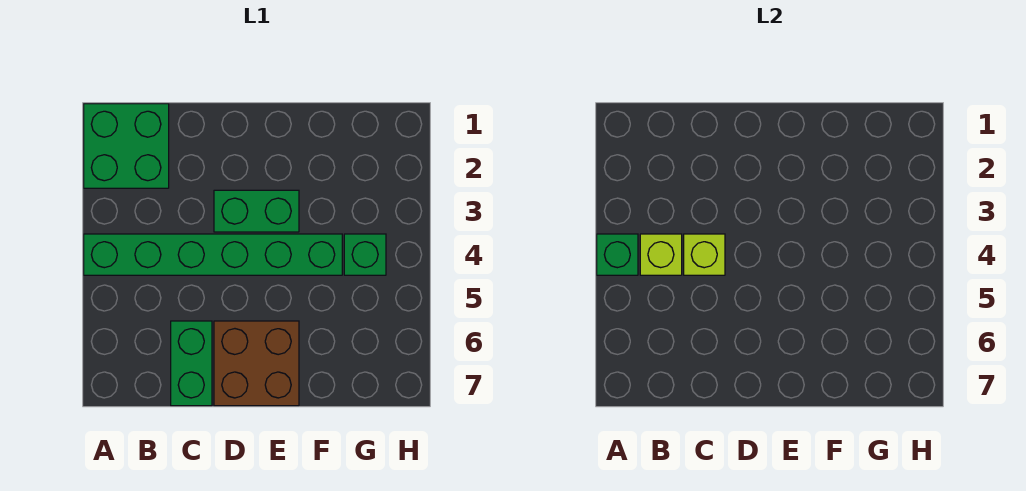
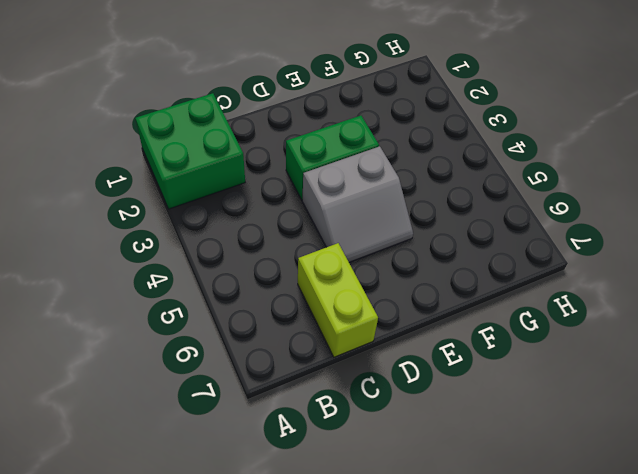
lime 1x2 brick [298,243,378,357] -> green 1x2 brick [171,321,212,406]
grey 2x2 slope [302,146,413,262] -> green 1x6 brick [84,234,342,275]
none -> brown 2x2 brick [214,321,299,406]
none -> green 1x1 brick [344,234,386,275]

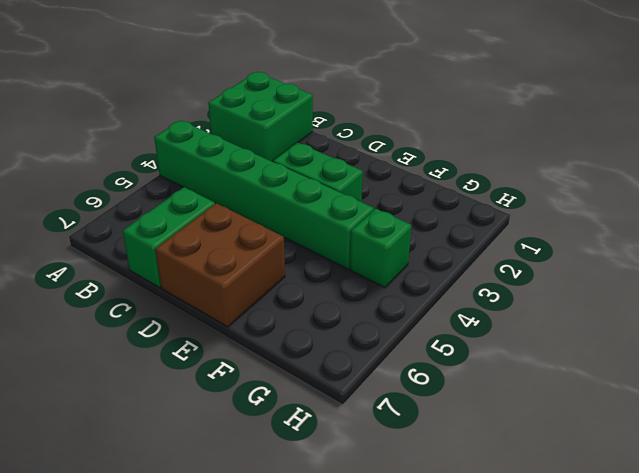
none -> green 1x1 brick [597,234,638,275]
none -> lime 1x1 brick [640,234,682,275]

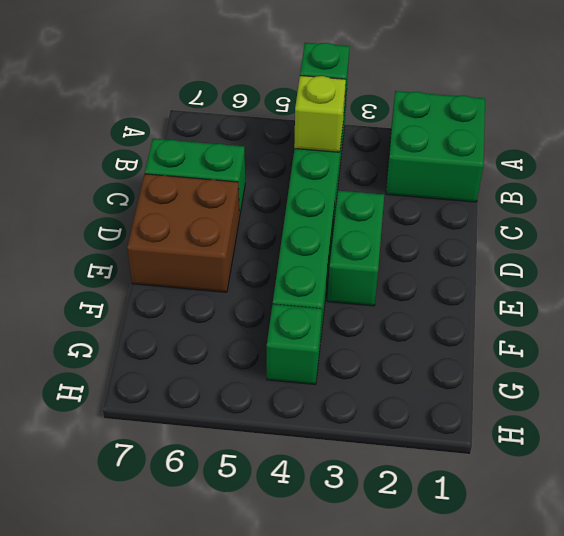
none -> lime 1x1 brick [684,234,725,275]

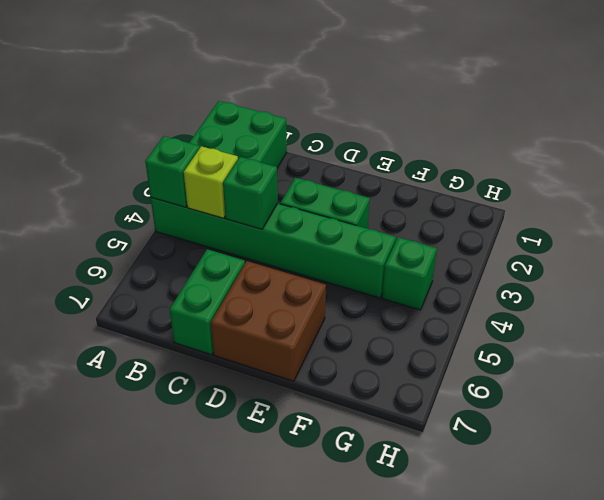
green 1x1 brick [223,157,278,229] -> lime 1x1 brick [684,234,725,275]

